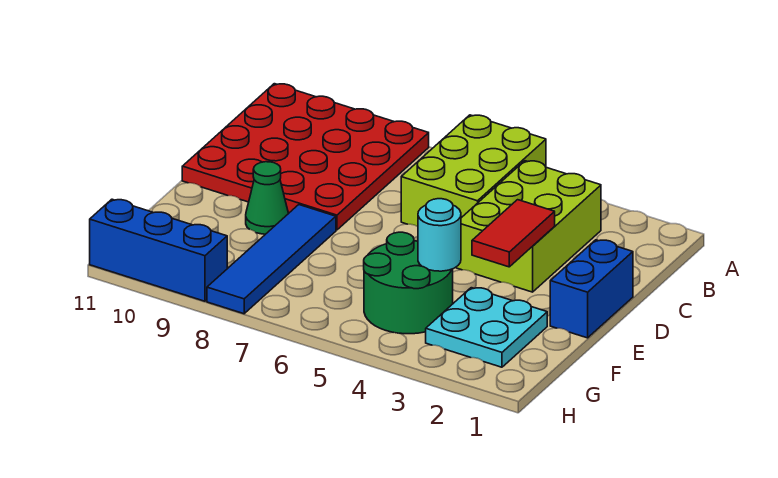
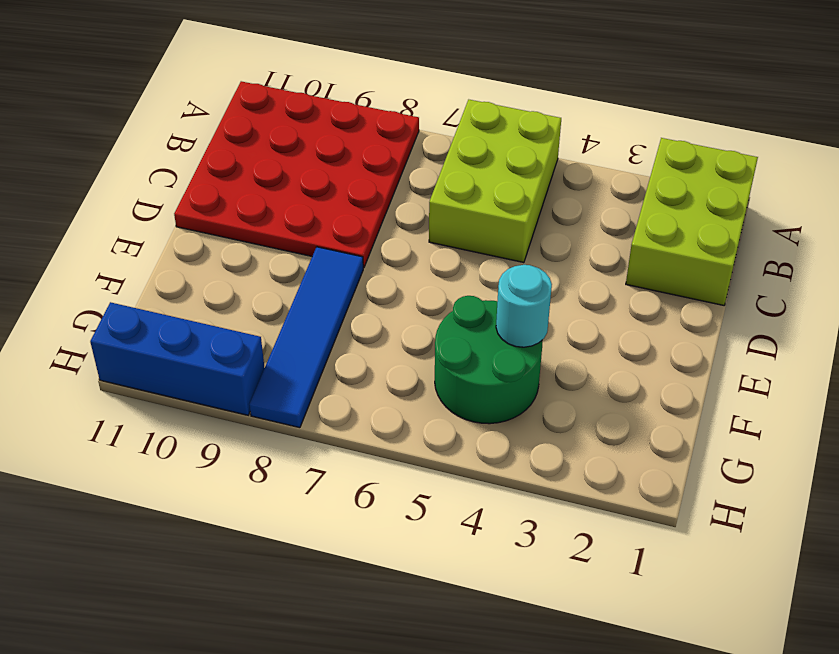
lime 2x3 brick [626,138,758,305] -> lime 2x3 brick moved to [456,161,601,292]
none -> blue 1x2 brick [550,240,633,338]
none -> green 1x1 cone [246,162,289,234]

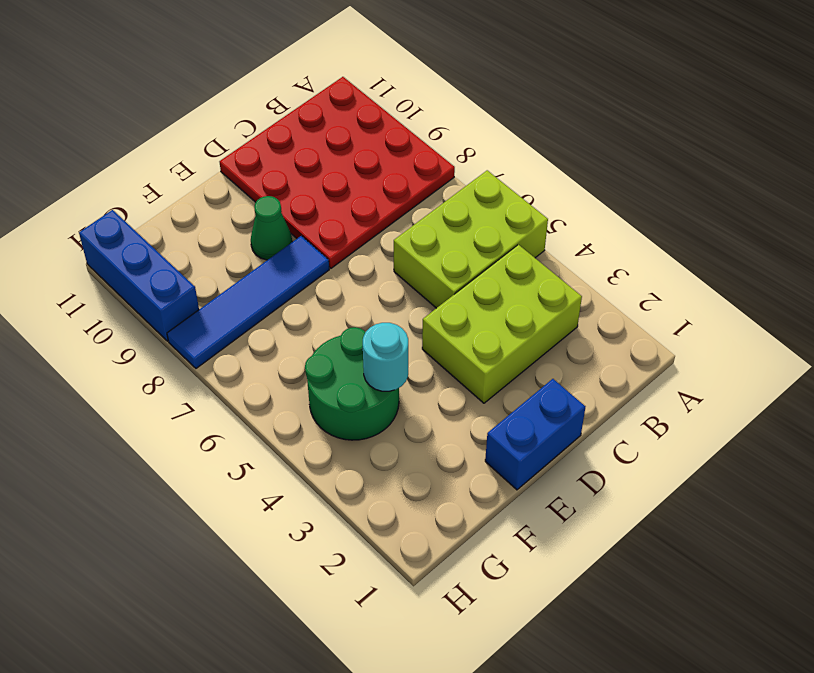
none -> cyan 2x2 plate [426,288,547,367]
none -> red 1x2 tile [472,200,555,267]

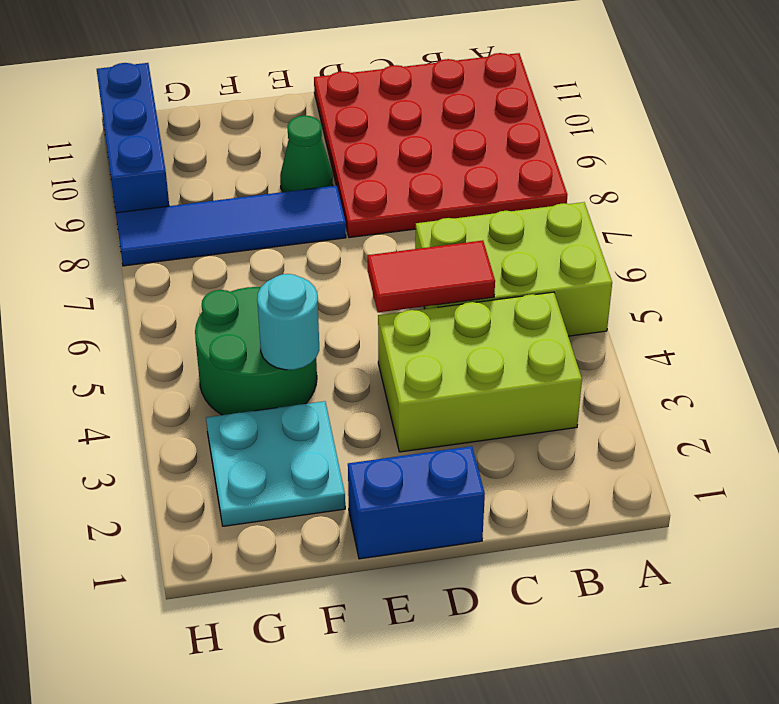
red 1x2 tile [368,241,495,312] -> red 1x2 tile moved to [472,200,555,267]

